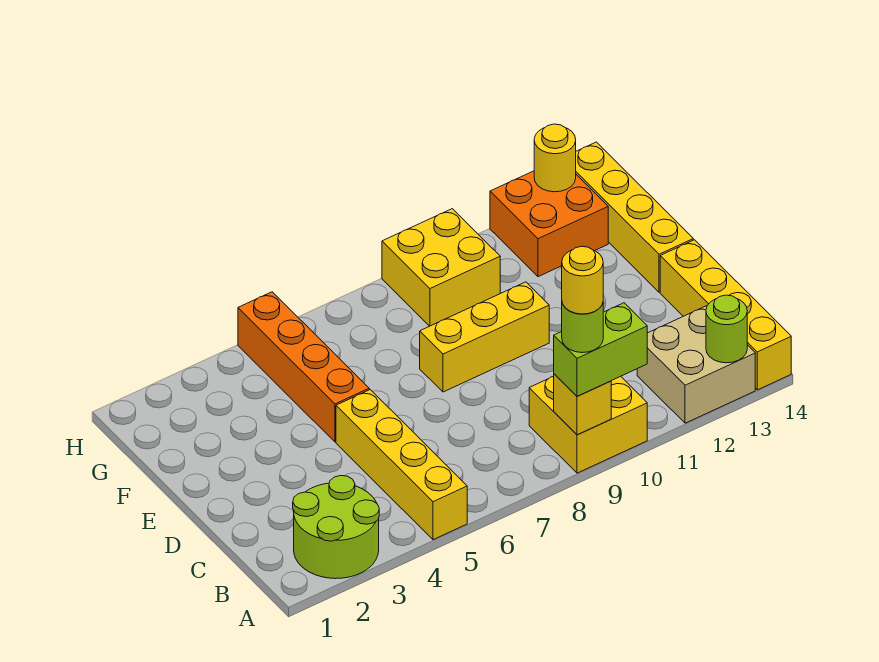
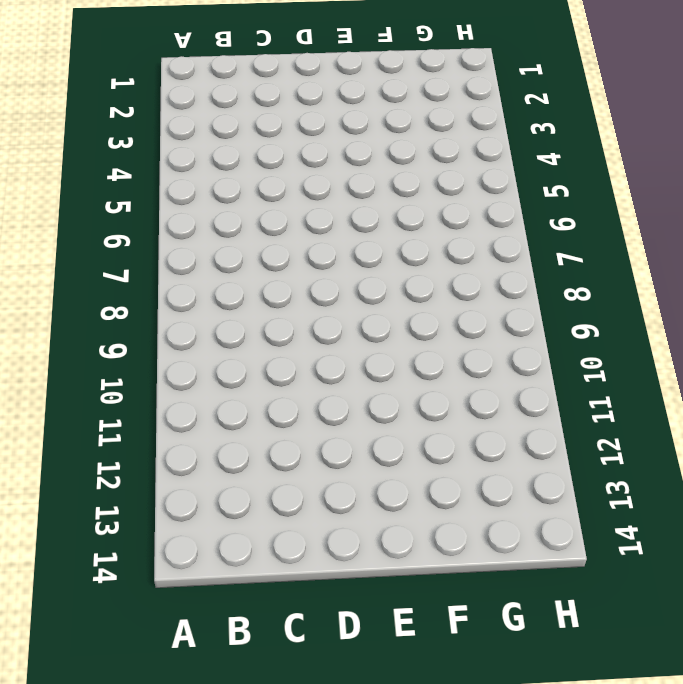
none -> lime 2x2 round brick [293,476,379,579]
none -> yellow 1x4 brick [336,390,467,540]
none -> yellow 2x2 brick [529,376,647,473]

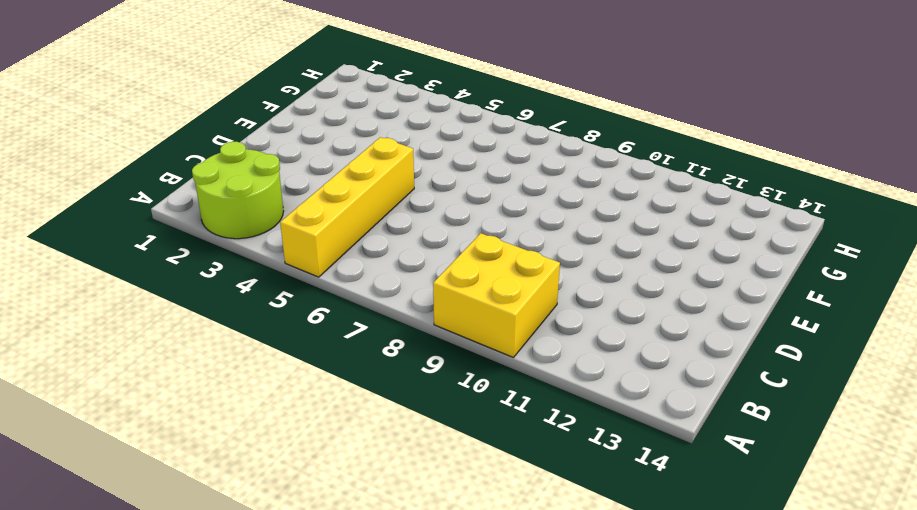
none -> tan 2x2 brick [637,306,755,423]
none -> yellow 1x4 brick [660,240,791,390]
none -> orange 1x4 brick [238,292,369,442]

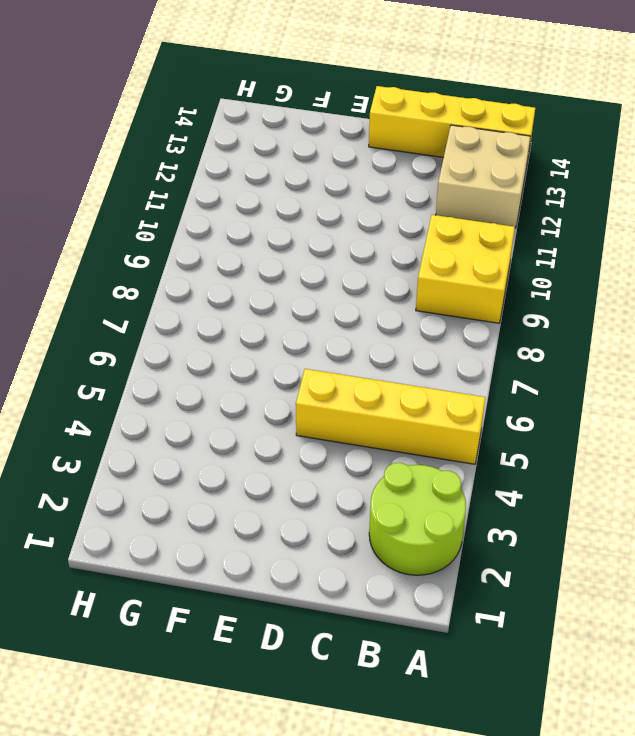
none -> orange 1x4 brick [238,292,369,442]
none -> yellow 1x3 brick [420,282,549,392]
none -> yellow 1x4 brick [576,142,693,292]

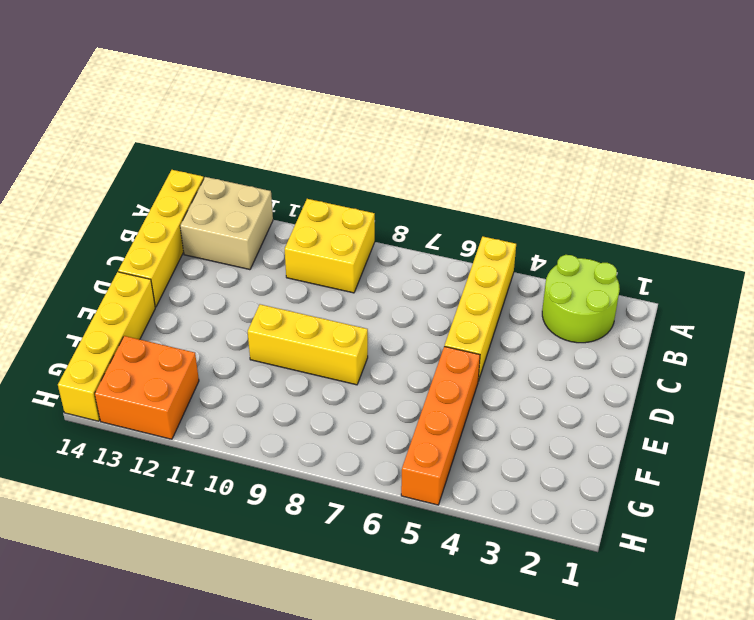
none -> yellow 2x2 brick [382,209,500,326]
none -> yellow 1x1 brick [553,374,611,435]
none -> lime 1x1 round brick [706,295,747,363]

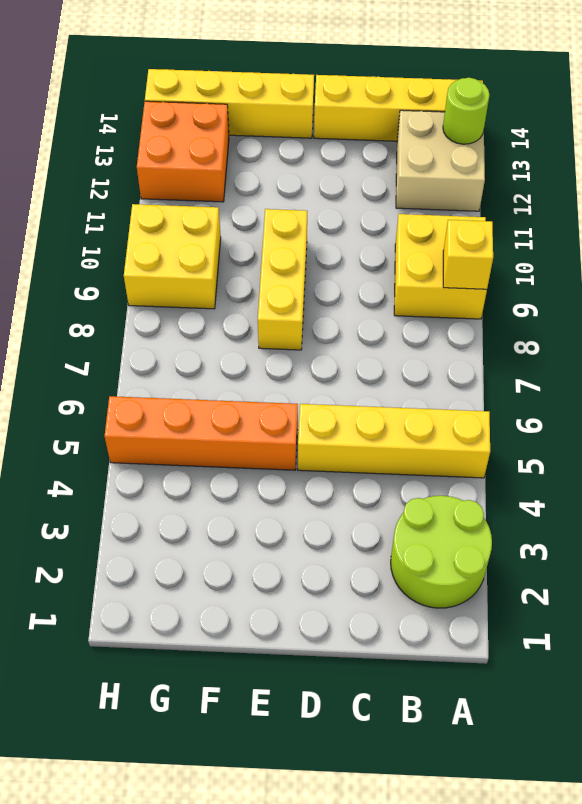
none -> yellow 1x1 round brick [534,124,576,192]
none -> lime 1x2 brick [554,303,647,396]
none -> lime 1x1 round brick [562,303,603,353]

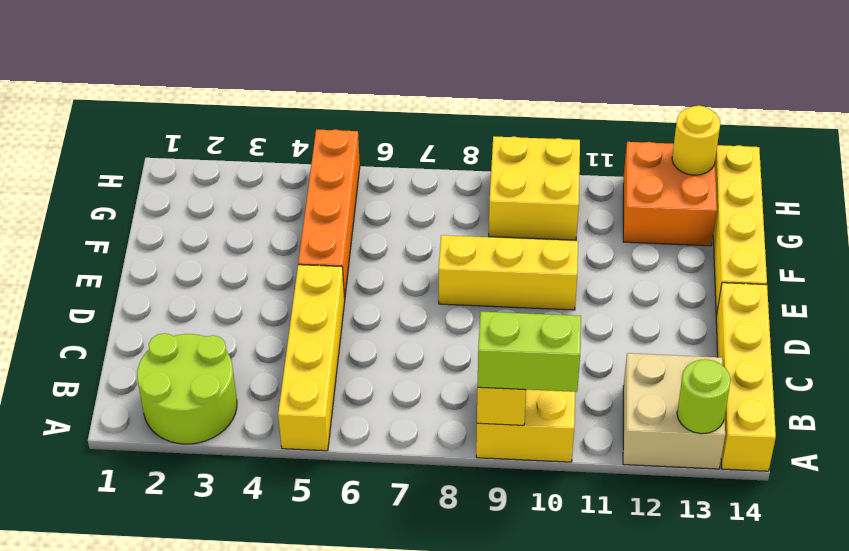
none -> lime 1x1 round brick [562,303,603,353]
none -> yellow 1x1 round brick [562,246,603,314]

